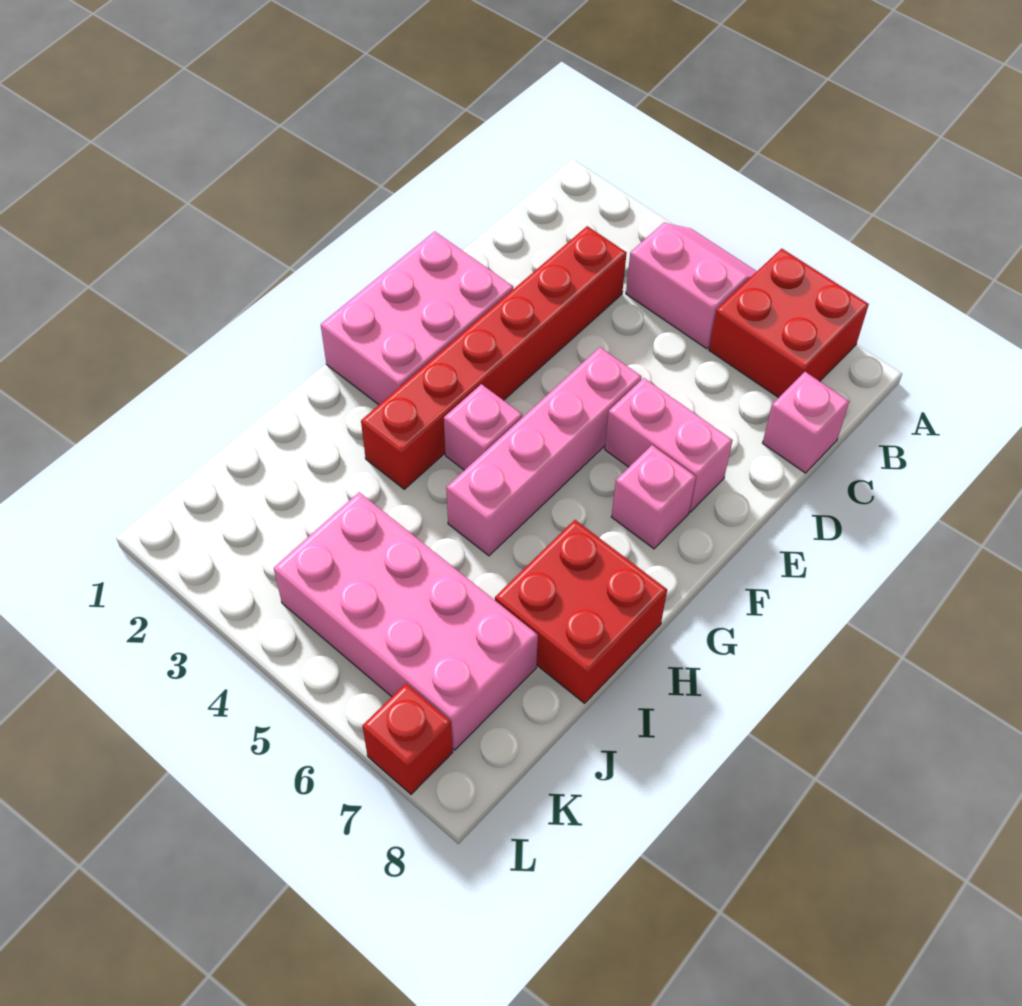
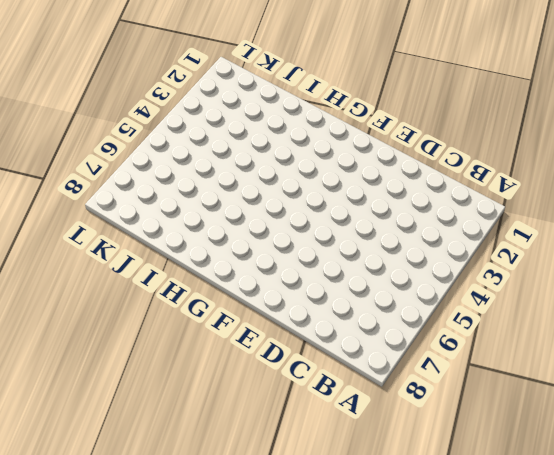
none -> pink 2x2 slope [626,223,757,349]
none -> red 2x2 brick [709,248,869,398]
none -> red 1x6 brick [361,226,627,489]

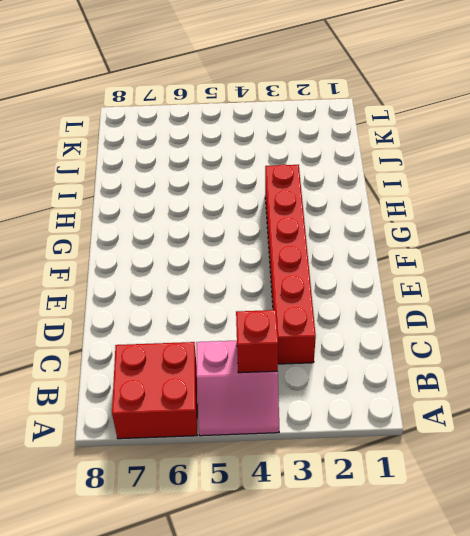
red 1x1 brick [236,310,278,373] -> red 1x1 brick moved to [362,684,453,794]
none -> pink 1x1 brick [763,372,849,473]
none -> pink 2x3 brick [321,232,513,405]
none -> pink 1x4 brick [446,347,641,556]

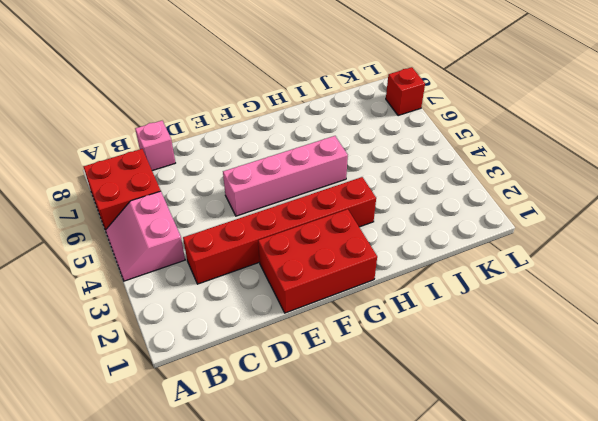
red 2x3 brick [258,209,377,313] -> pink 2x3 brick [321,232,513,405]
none -> pink 1x2 brick [605,378,733,512]
none -> pink 1x1 brick [612,445,696,549]
none -> pink 1x1 brick [444,384,522,470]

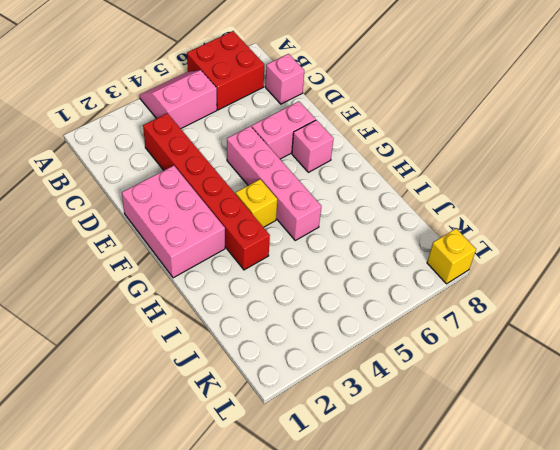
yellow 1x1 brick [236,179,277,227] -> pink 1x1 brick [444,384,522,470]
yellow 1x1 brick [427,229,476,284] -> none
none -> red 2x2 brick [495,520,667,703]
none -> pink 2x4 brick [274,492,538,750]
none -> red 1x1 brick [362,684,453,794]

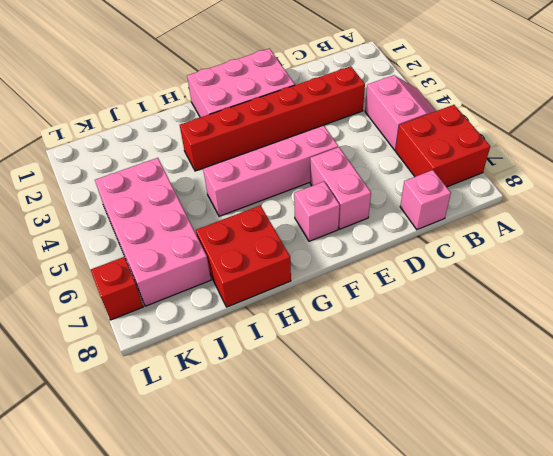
none -> pink 1x1 brick [444,384,522,470]

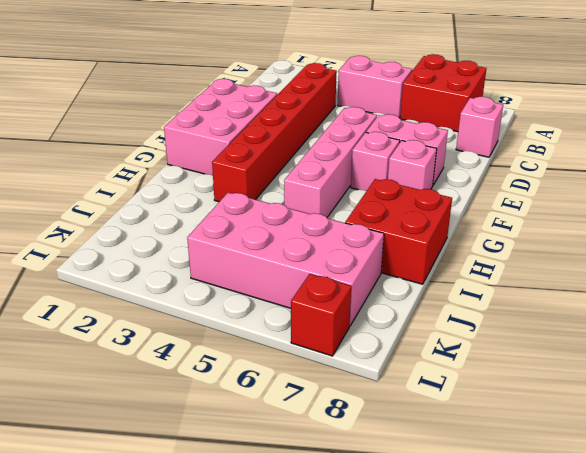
pink 1x1 brick [351,132,400,191] -> pink 1x1 brick moved to [444,384,522,470]

